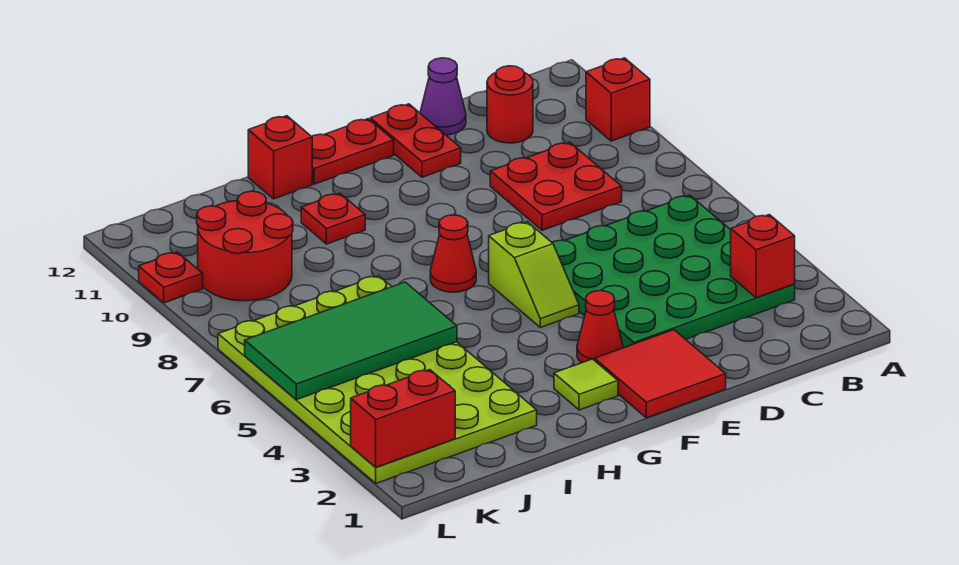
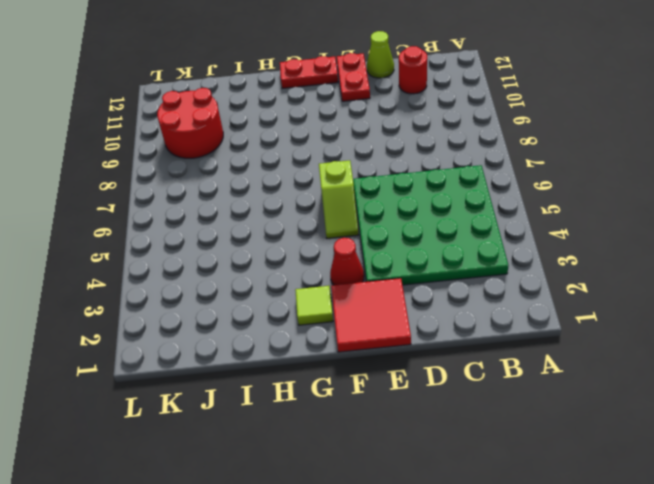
lime 1x1 cone [367,31,394,78] -> purple 1x1 cone [420,58,466,135]
none -> red 1x1 brick [586,58,650,141]
none -> red 2x2 plate [490,142,622,230]
none -> red 1x1 cone [430,215,476,292]

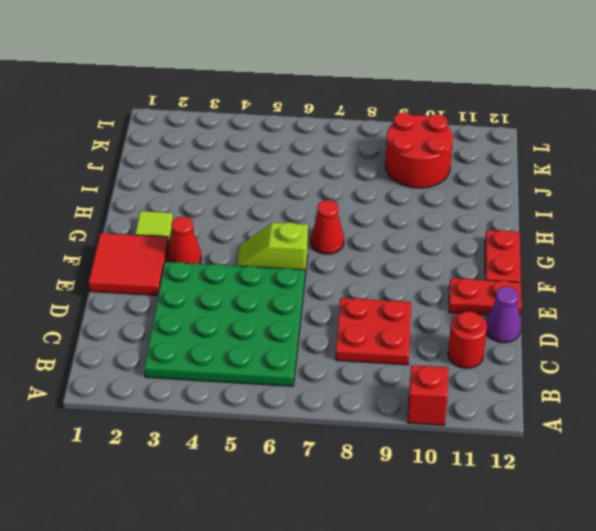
none -> red 1x1 plate [301,193,365,244]
none -> red 1x1 brick [248,116,312,199]
none -> lime 4x6 plate [218,276,537,483]

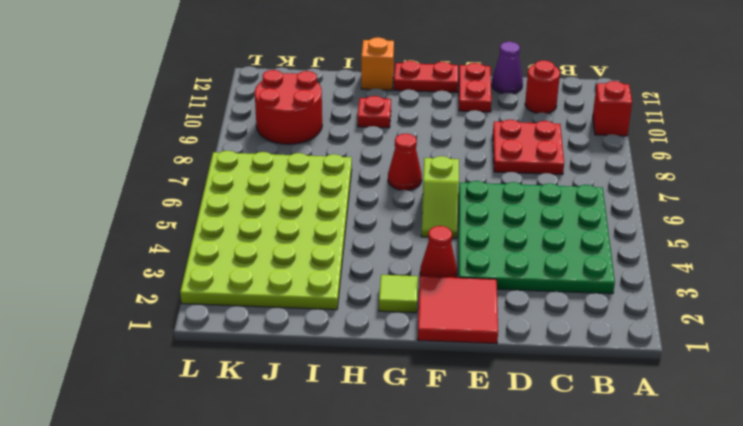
orange 1x1 brick [361,37,394,90] -> red 1x1 brick [248,116,312,199]
none -> red 1x1 plate [139,252,203,303]
none -> red 1x1 brick [731,215,795,298]
none -> green 2x4 tile [245,282,457,400]

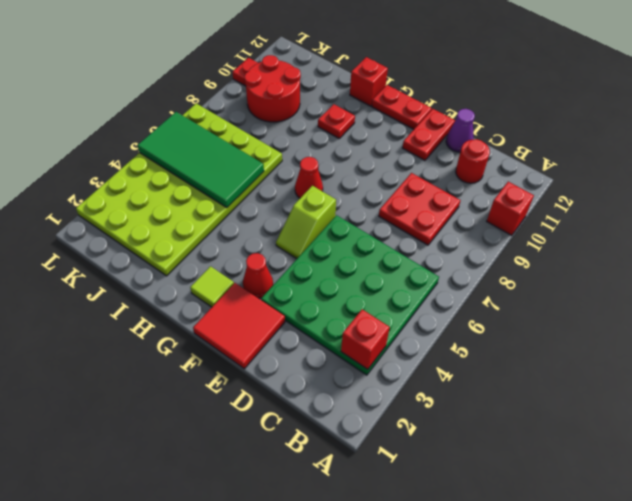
none -> red 1x2 brick [351,370,455,467]

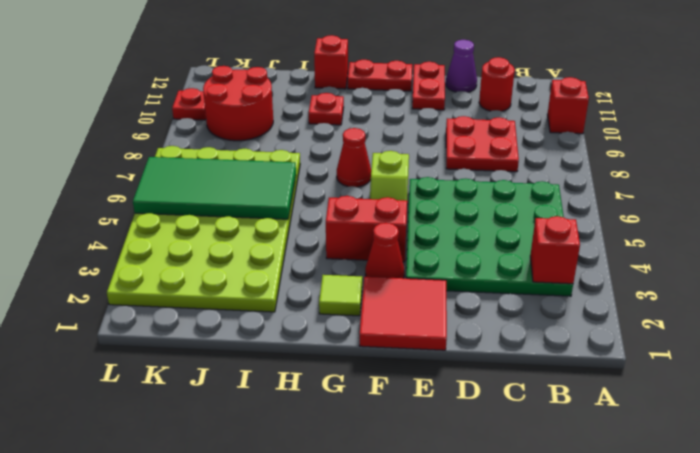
red 1x2 brick [326,196,407,262] -> red 1x2 brick moved to [351,370,455,467]

